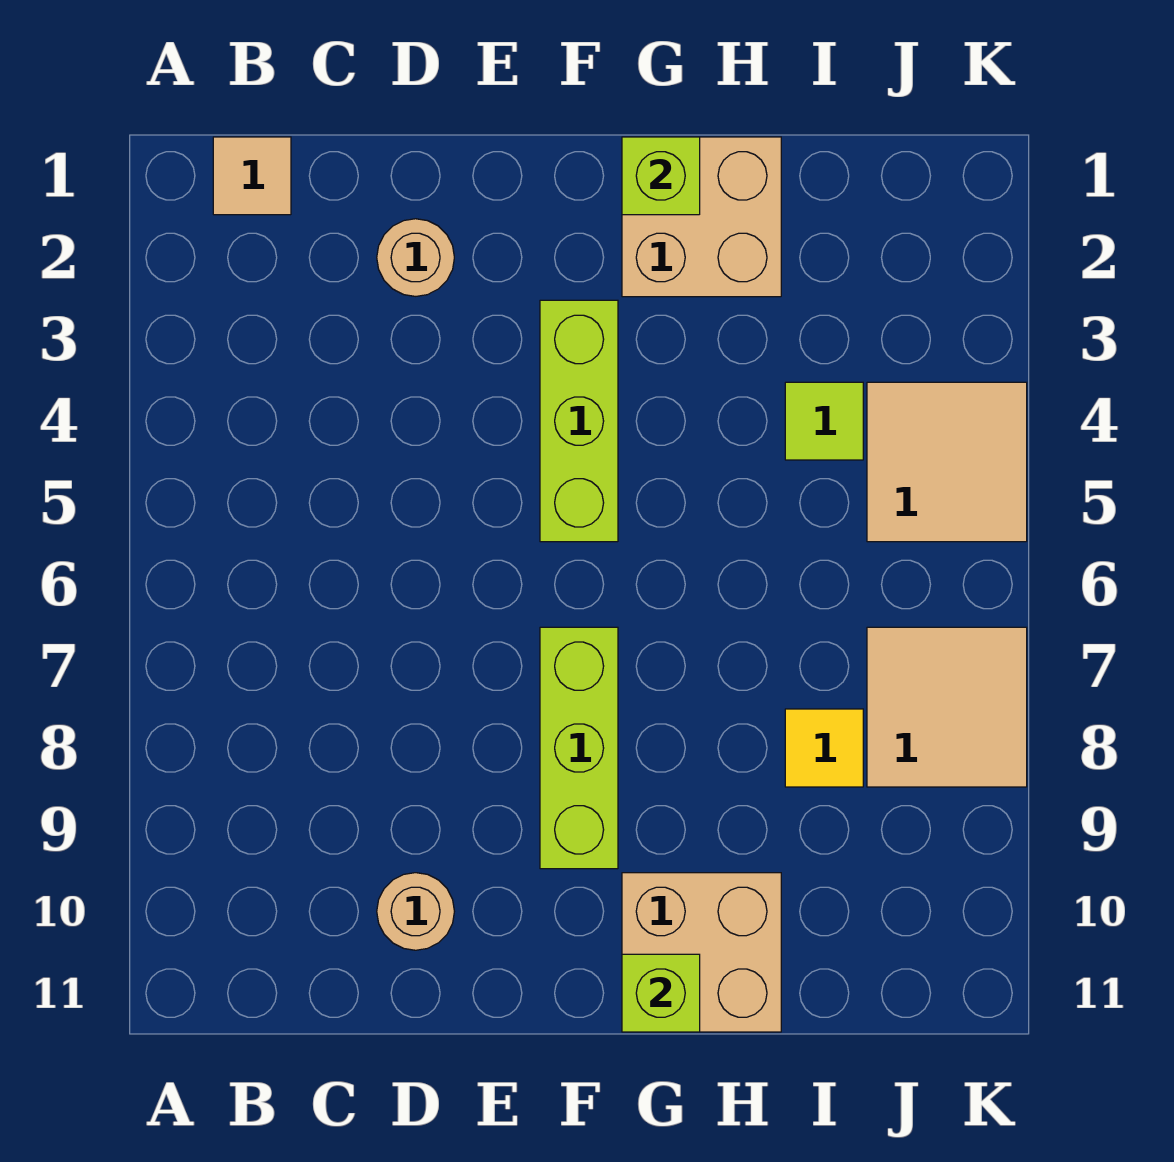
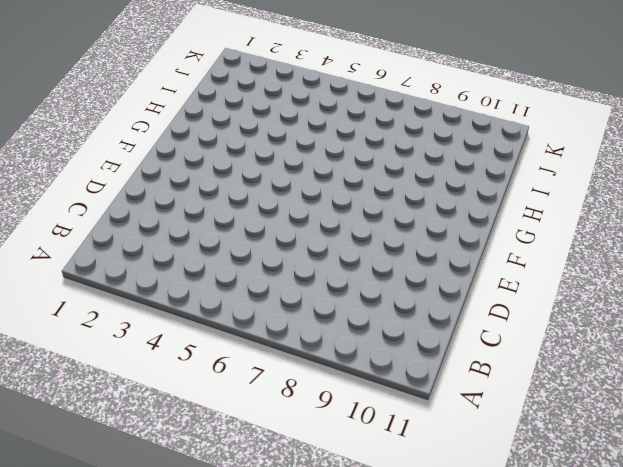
none -> tan 1x1 tile [213,137,291,215]
none -> tan 1x1 round brick [377,219,454,296]
none -> tan 1x1 round brick [377,873,454,950]

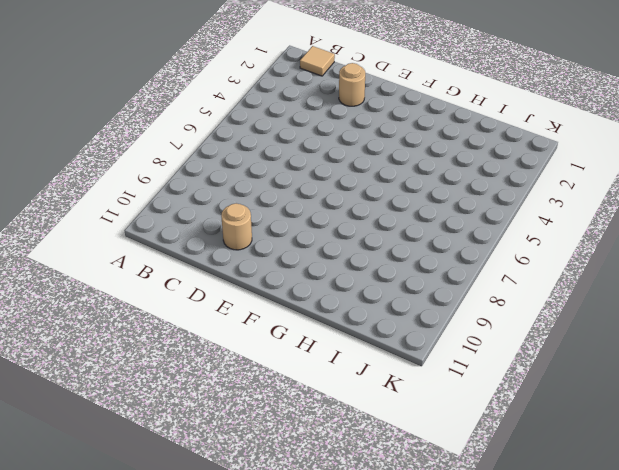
none -> lime 1x3 brick [540,300,618,542]
none -> lime 1x3 brick [540,627,618,869]
none -> tan 2x2 brick [622,137,781,297]

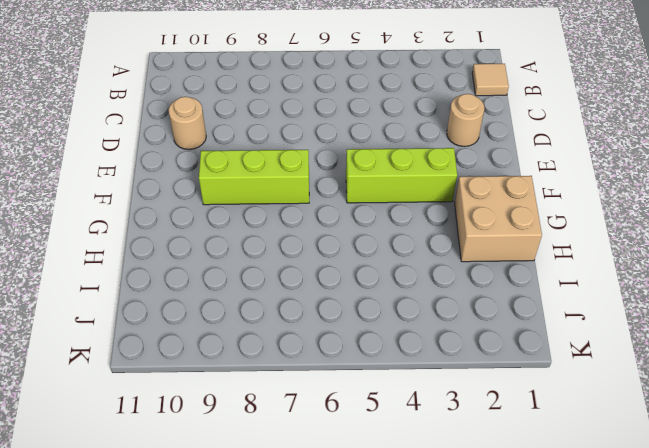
none -> tan 2x2 brick [622,873,781,1032]
none -> lime 1x1 tile [785,382,863,460]
none -> yellow 1x1 tile [785,709,863,787]

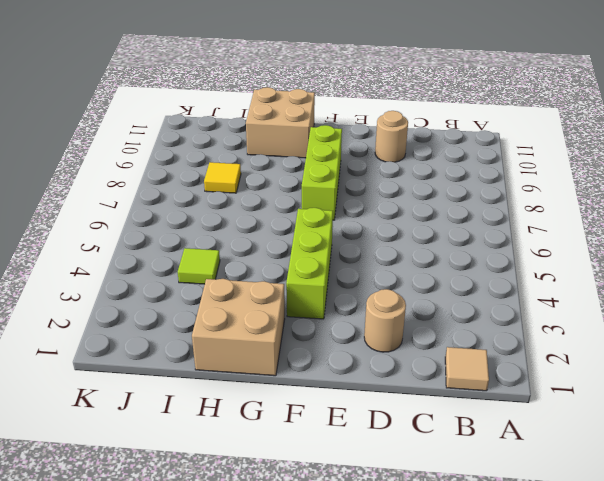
none -> tan 2x2 tile [867,382,1027,542]
none -> tan 2x2 tile [867,627,1027,787]
none -> lime 1x1 brick [622,137,700,215]

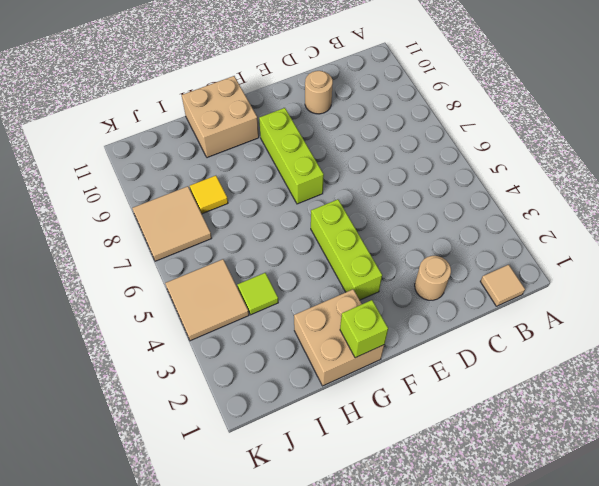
none -> lime 1x1 brick [622,954,700,1032]

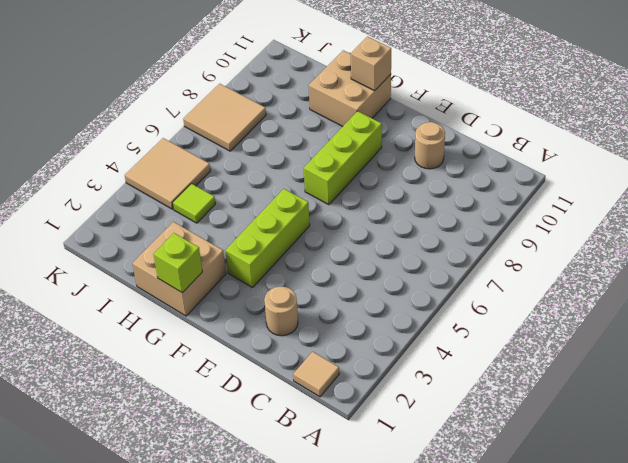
tan 1x1 brick [351,37,391,91] -> lime 1x1 brick [622,954,700,1032]
none -> yellow 1x1 tile [785,709,863,787]

